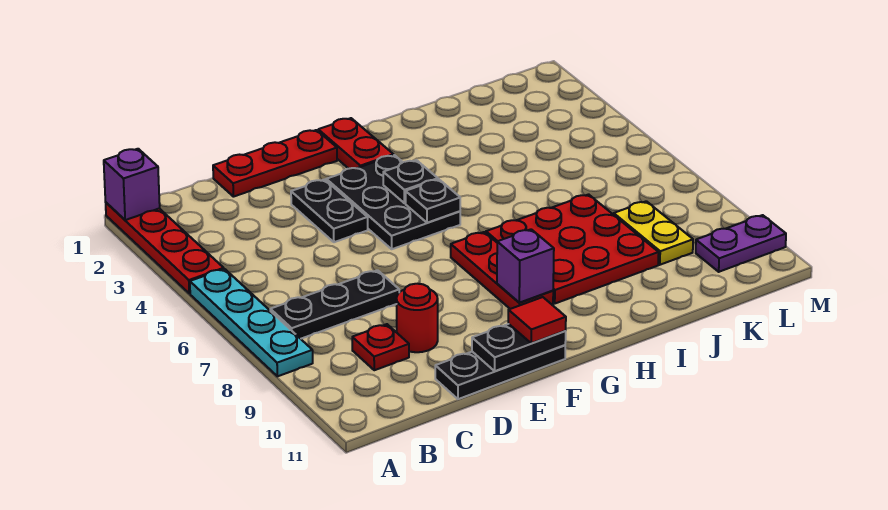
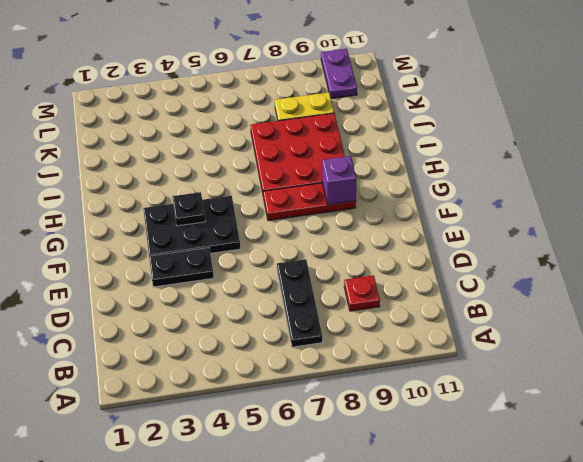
none -> red 1x4 plate [106,203,224,294]
none -> cyan 1x4 plate [190,269,313,376]
none -> red 1x3 plate [213,130,337,197]

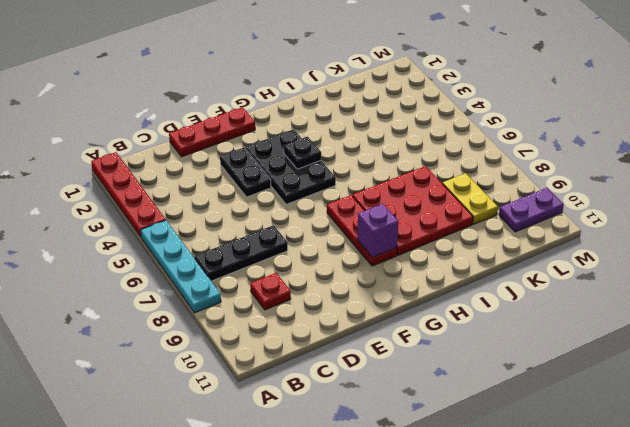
none -> red 1x1 round brick [396,284,438,352]
none -> black 1x3 plate [435,345,565,399]
none -> red 1x2 plate [318,118,394,169]

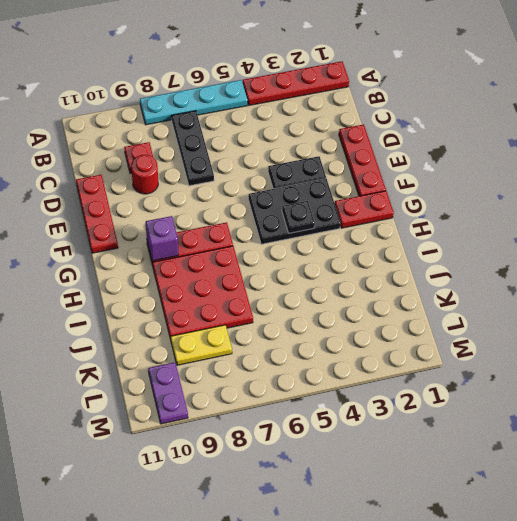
red 1x3 plate [76,175,118,253] -> black 1x3 plate [435,345,565,399]
none -> purple 1x1 brick [104,149,160,220]
none -> black 1x2 plate [472,324,566,371]
none -> black 1x1 plate [406,179,460,223]

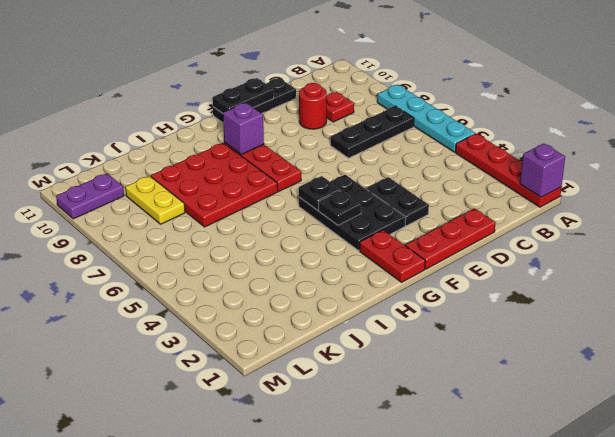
none -> red 1x1 tile [508,297,566,343]

